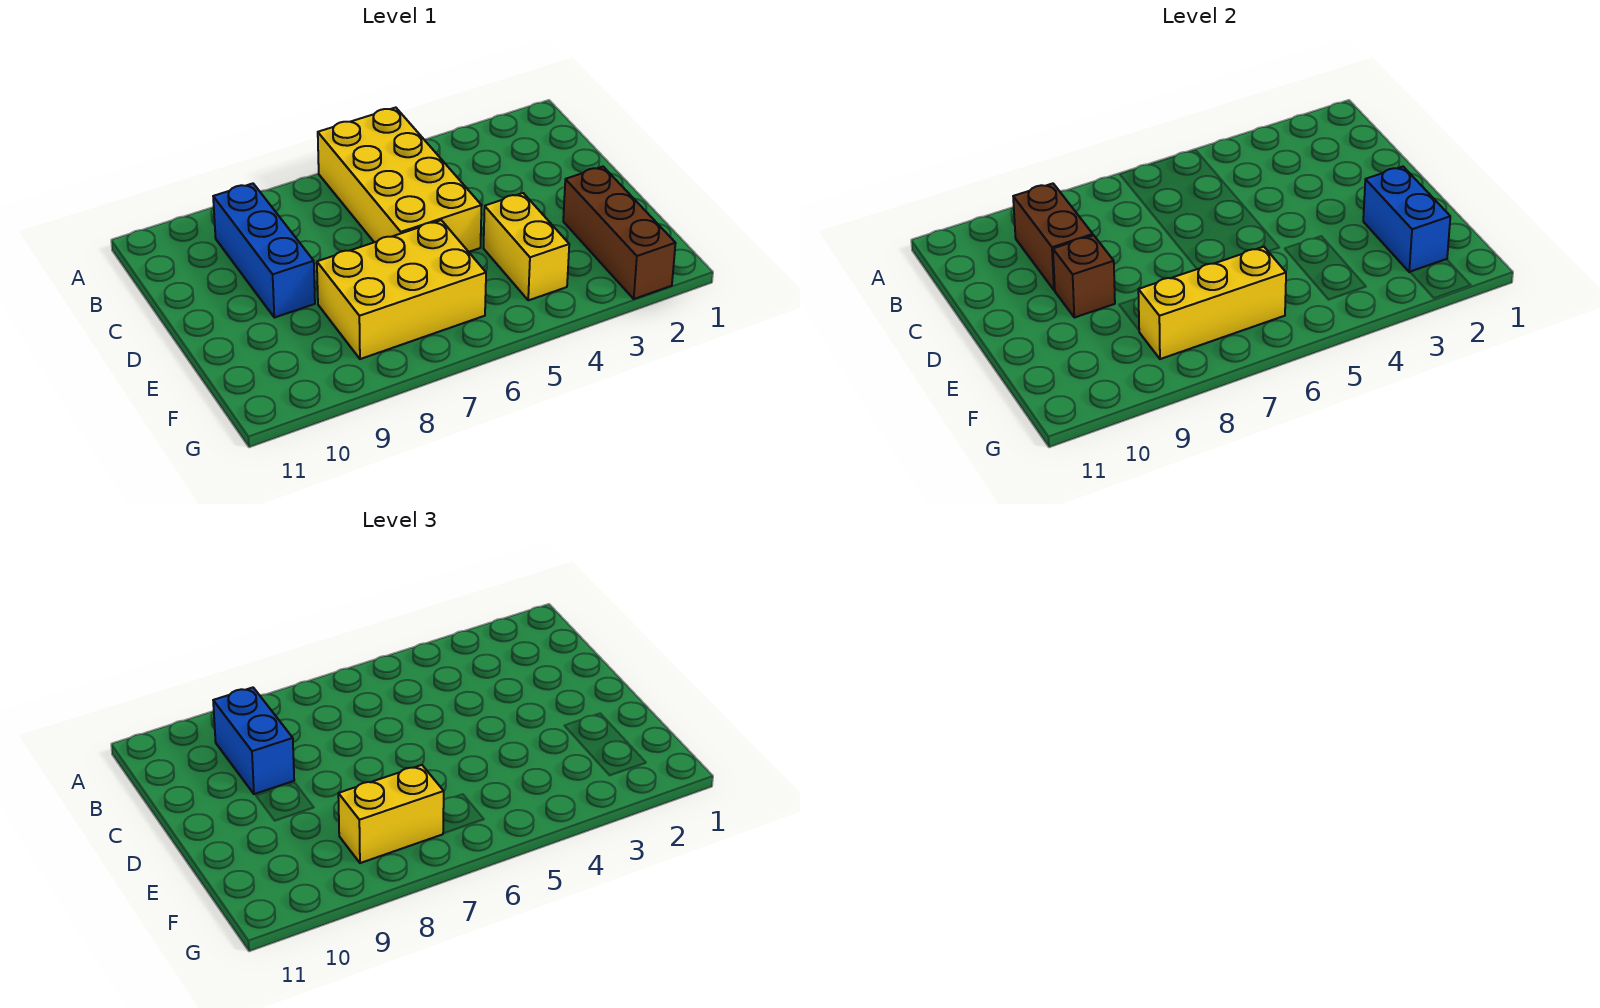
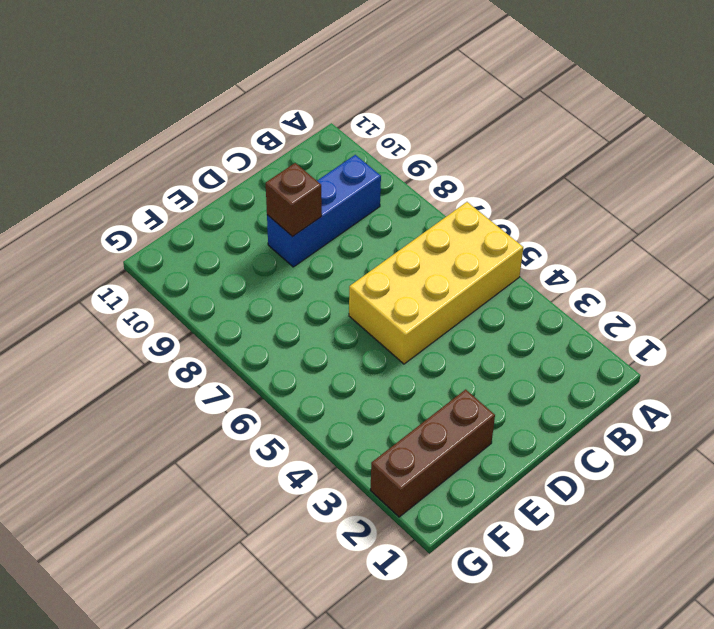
none -> yellow 1x2 brick [483,193,569,300]
none -> yellow 2x3 brick [317,220,486,359]

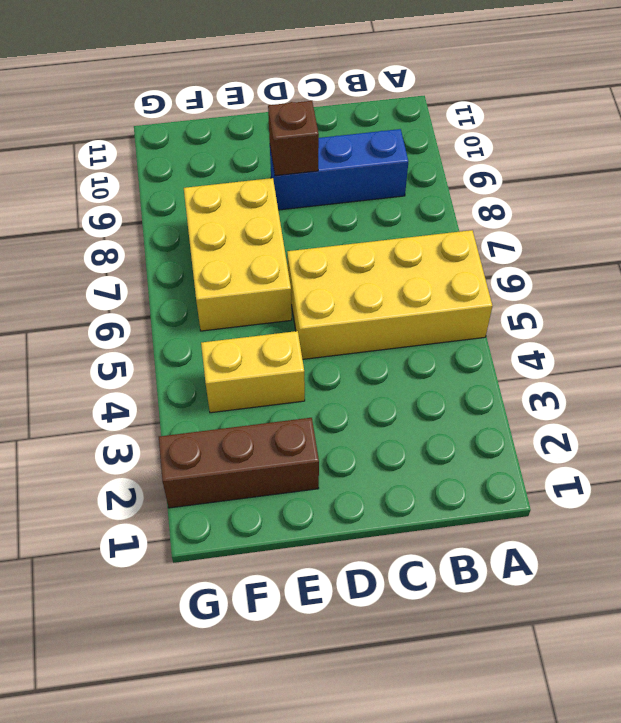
none -> brown 1x2 brick [1013,184,1093,290]
none -> blue 1x2 brick [1363,167,1450,272]

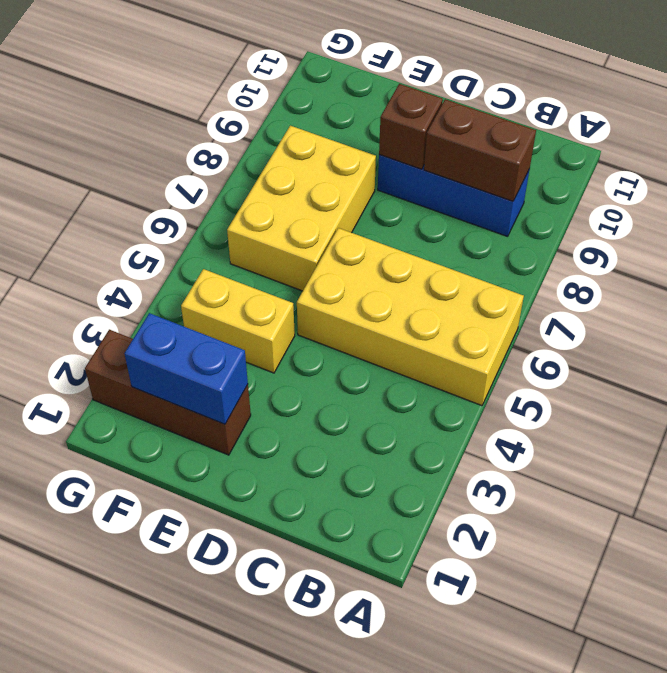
none -> yellow 1x3 brick [1138,247,1286,359]
none -> blue 1x2 brick [213,688,294,794]

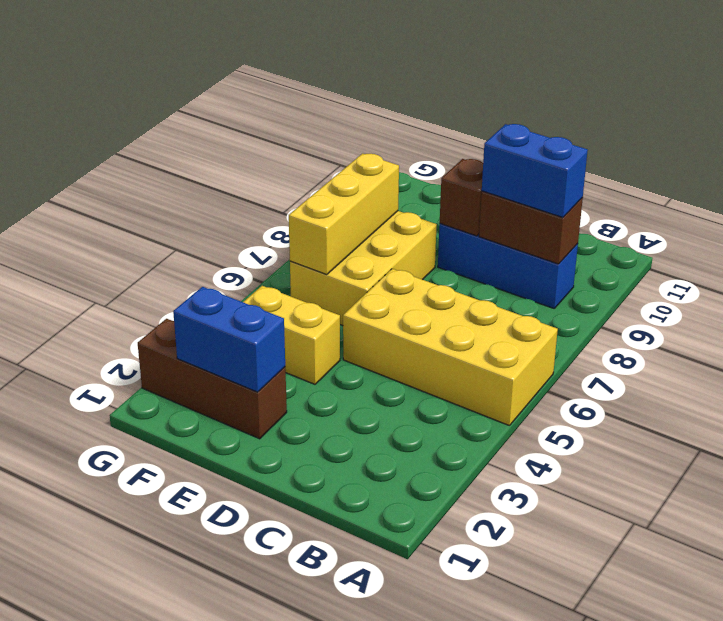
none -> yellow 1x2 brick [338,765,444,863]

